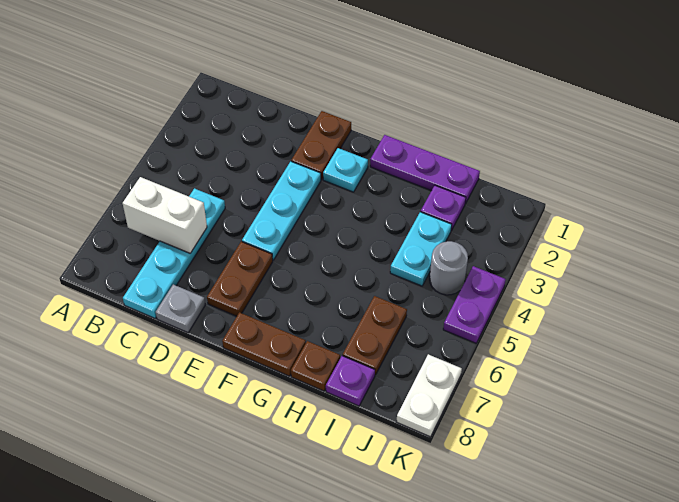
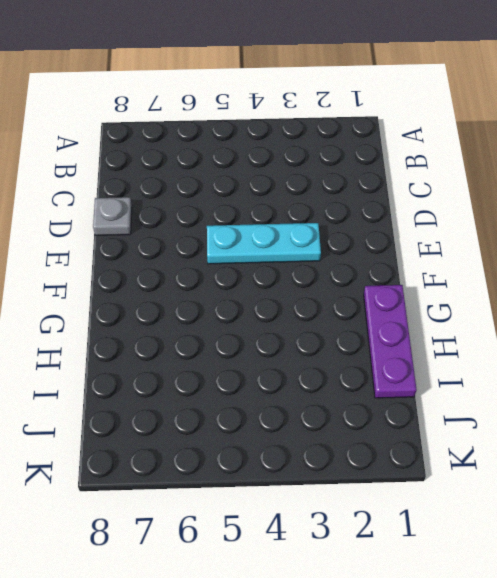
none -> cyan 1x4 plate [123,188,225,318]
none -> brown 1x2 plate [291,111,351,180]
none -> brown 1x2 plate [207,242,273,316]

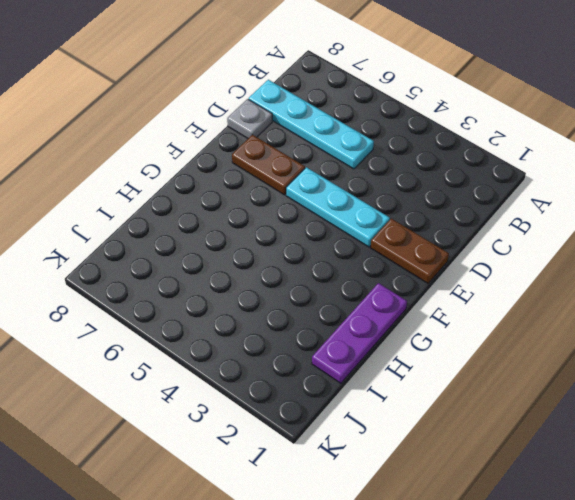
none -> cyan 1x1 plate [323,148,368,192]
none -> brown 1x2 plate [222,312,306,376]
none -> brown 1x1 plate [291,341,340,391]

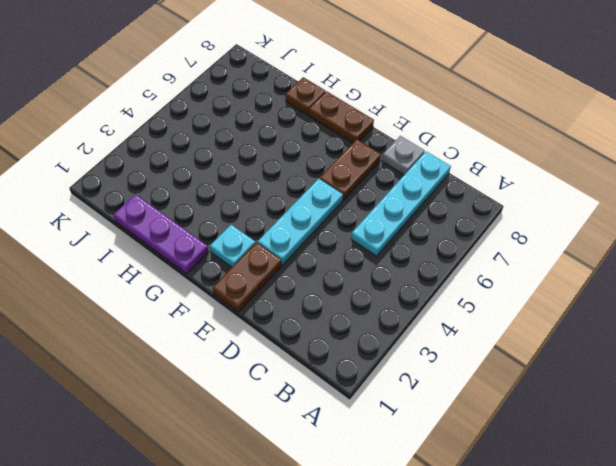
none -> purple 1x1 plate [421,185,466,231]
none -> cyan 1x2 plate [390,212,452,286]
none -> brown 1x2 plate [343,296,407,375]

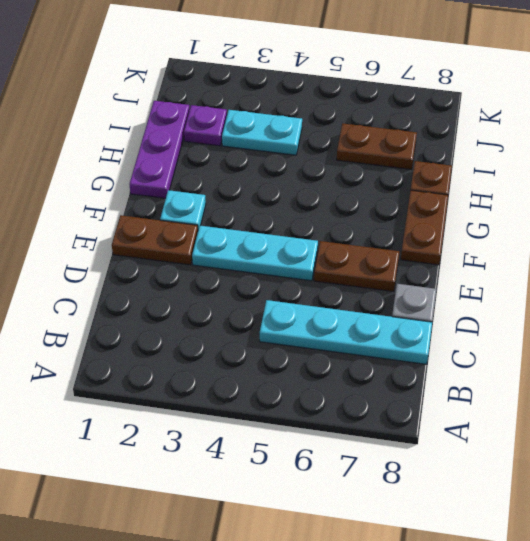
none -> purple 1x1 plate [326,356,375,406]
none -> grey 1x1 round brick [430,241,468,295]
none -> purple 1x2 plate [443,266,506,343]

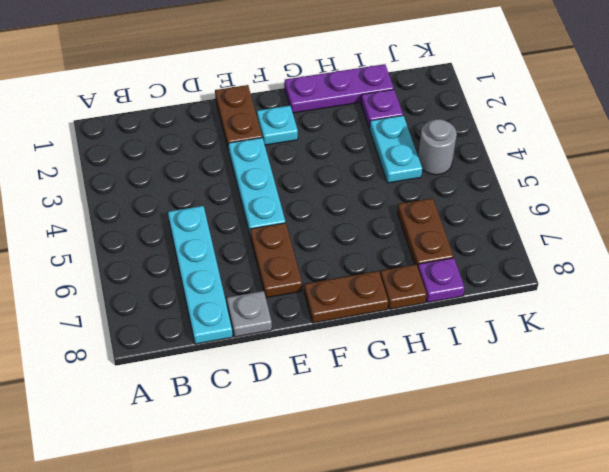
none -> purple 1x2 plate [443,266,506,343]
none -> white 1x2 plate [396,354,462,437]
none -> white 1x2 brick [122,177,207,253]

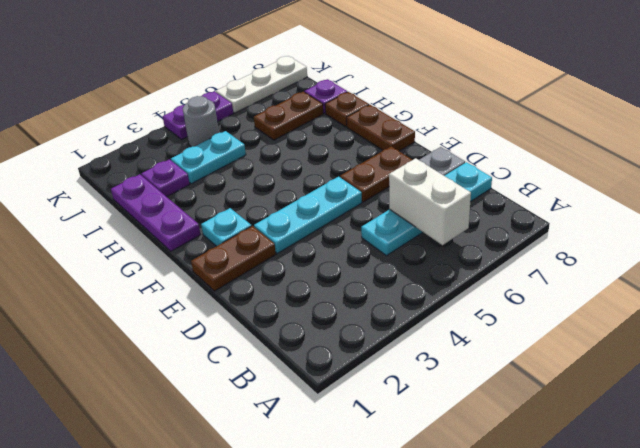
white 1x3 plate [216,56,307,113] -> white 1x2 plate [396,354,462,437]

